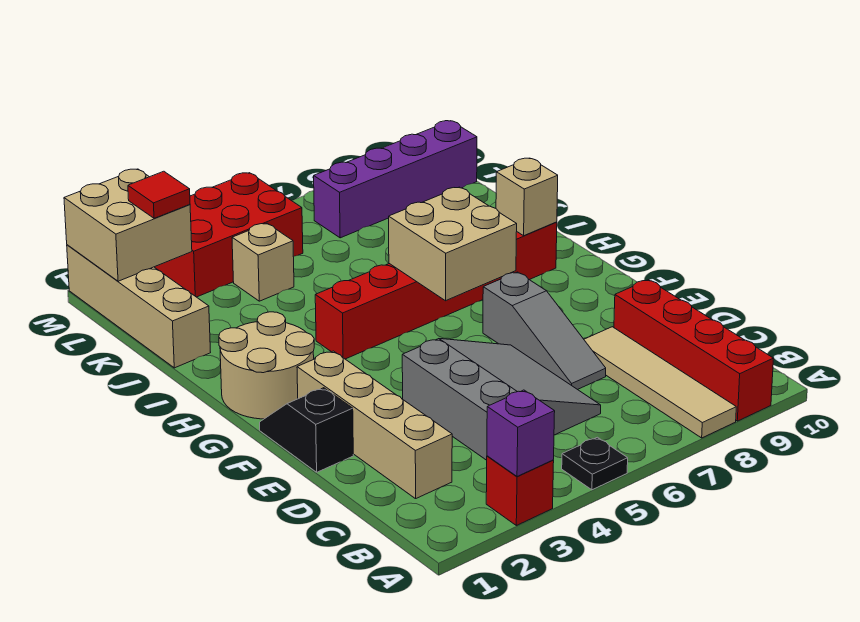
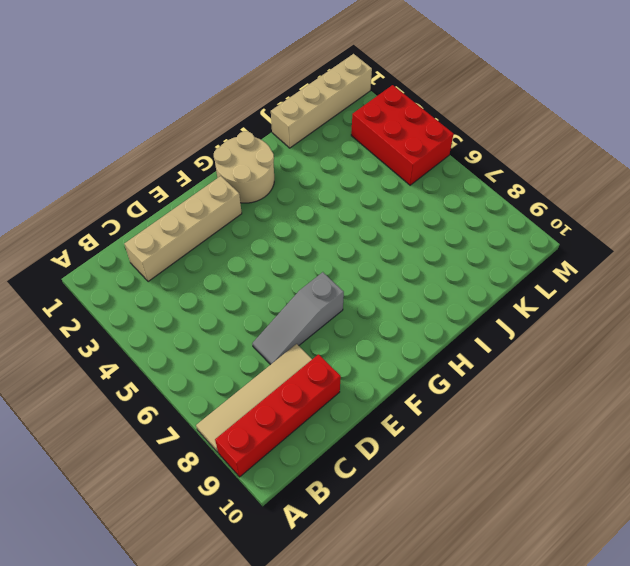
none -> red 1x1 brick [486,456,554,525]
none -> black 1x1 plate [562,437,628,490]
none -> grey 3x3 slope [402,339,601,460]

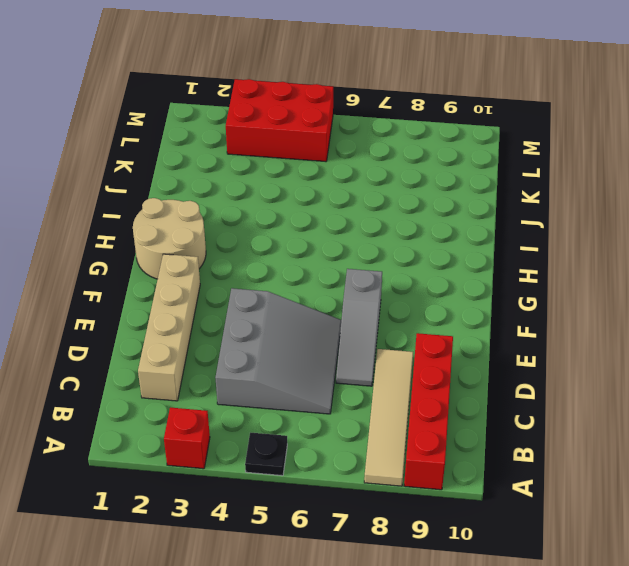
none -> black 1x2 slope [260,388,353,472]
none -> red 1x6 brick [315,222,557,359]
none -> tan 1x4 brick [67,245,211,368]

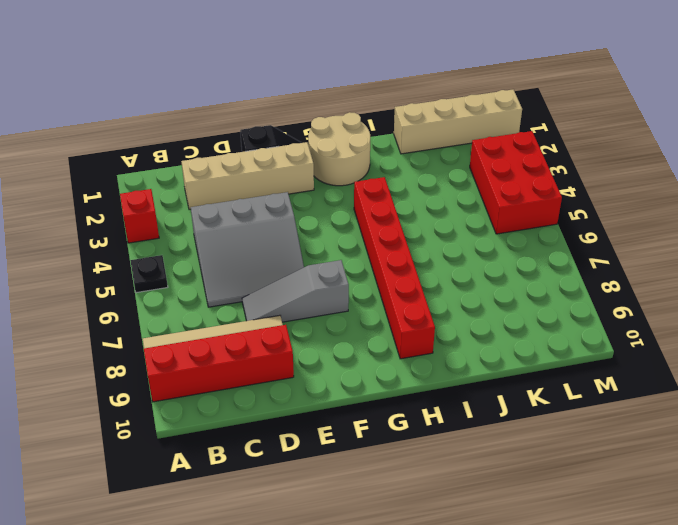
none -> tan 1x1 brick [232,223,294,301]
none -> purple 1x4 brick [314,121,477,238]
none -> purple 1x1 brick [487,390,555,476]

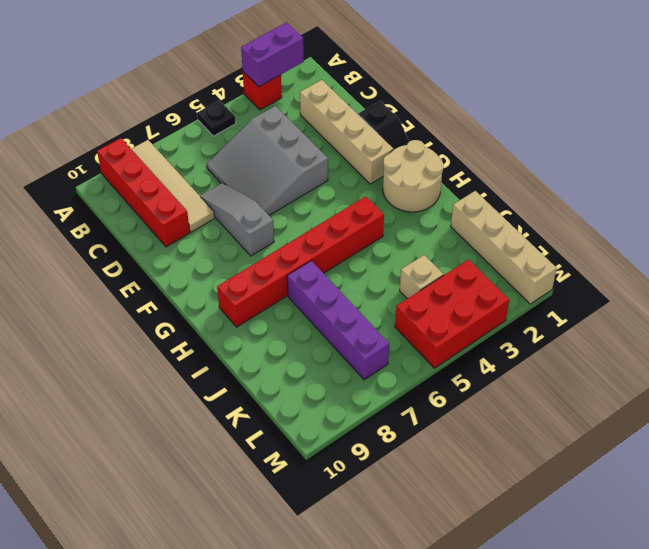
purple 1x2 brick [241,22,304,87] -> purple 1x1 brick [487,390,555,476]
purple 1x4 brick [287,261,389,380] -> purple 1x4 brick turned to [314,121,477,238]
none -> tan 2x2 brick [389,187,517,301]
none -> tan 1x1 brick [496,158,558,236]
none -> tan 2x2 brick [64,169,192,281]

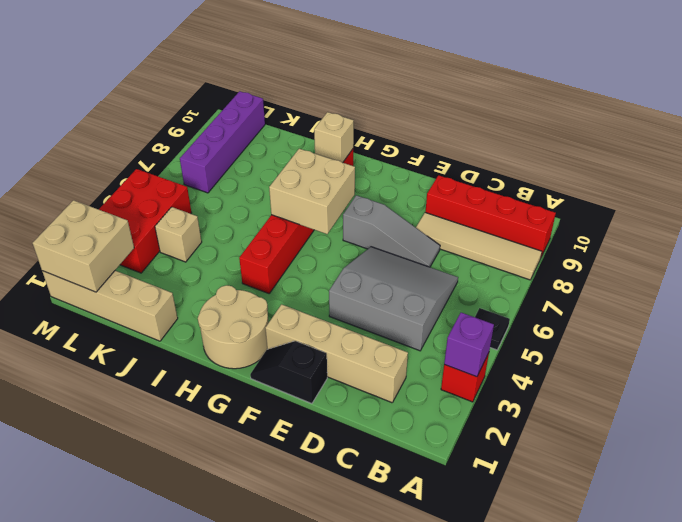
none -> red 1x1 tile [128,171,190,218]

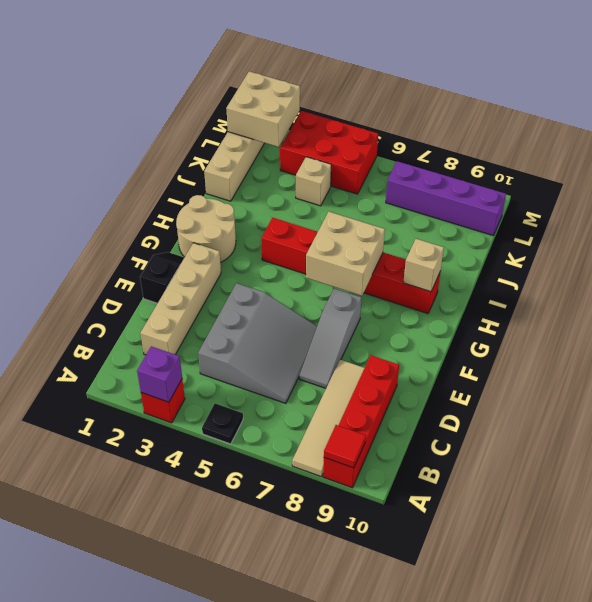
red 1x1 tile [324,425,366,468] -> red 1x1 tile moved to [128,171,190,218]

